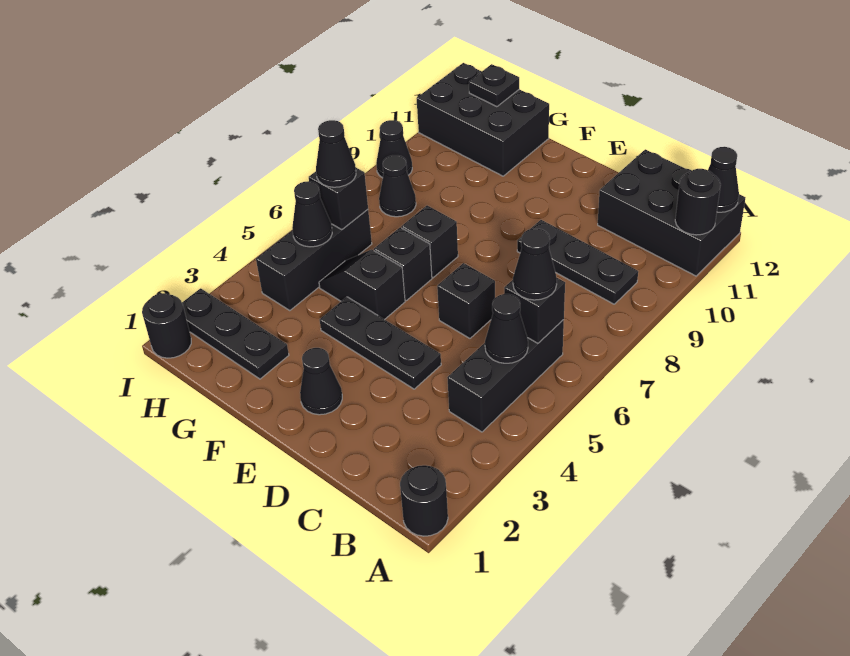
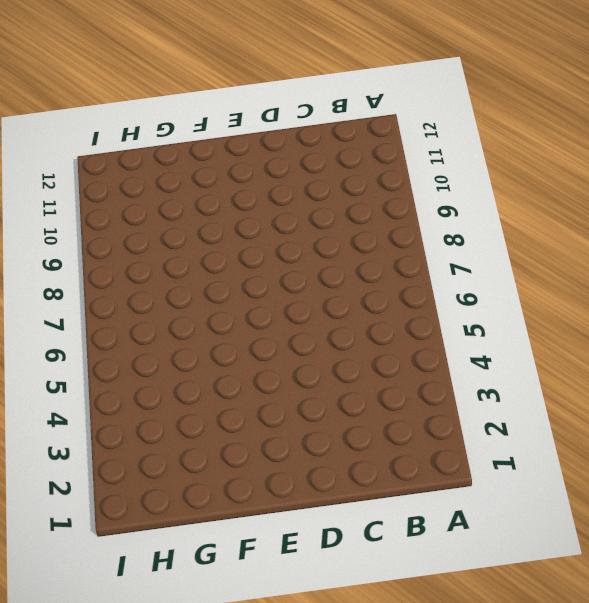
none -> black 1x1 round brick [400,465,448,536]
none -> black 2x3 brick [598,149,745,276]
none -> black 1x3 brick [447,320,564,432]

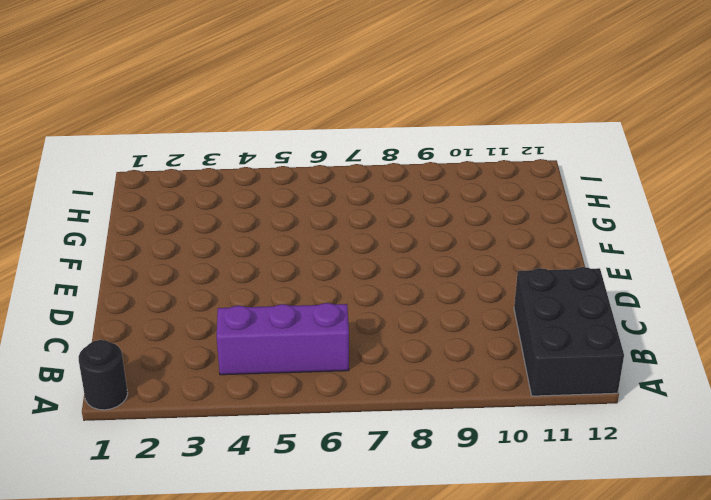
purple 1x3 brick [217,303,349,375] -> black 1x3 brick [447,320,564,432]
none -> black 1x3 plate [517,220,638,304]
none -> black 1x3 plate [320,297,441,389]
none -> black 1x1 brick [437,263,495,338]

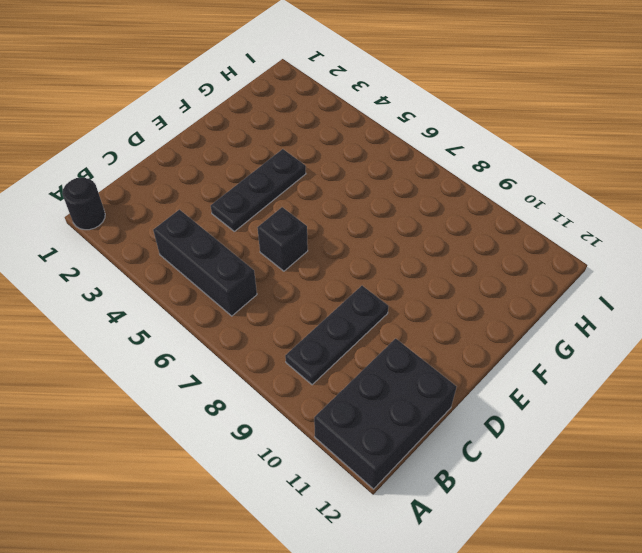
none -> black 1x1 cone [300,348,342,415]
none -> black 1x2 slope [319,249,405,320]
none -> black 1x1 brick [374,227,432,301]

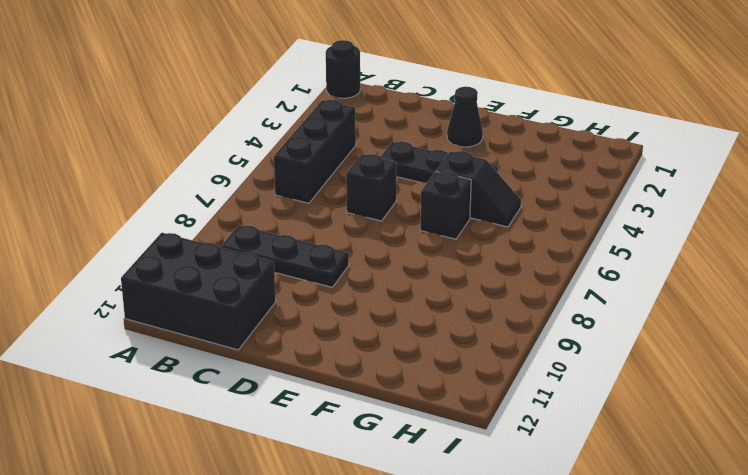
none -> black 1x1 brick [401,206,458,278]
none -> black 1x3 plate [182,288,289,379]
none -> black 2x3 brick [417,63,549,176]

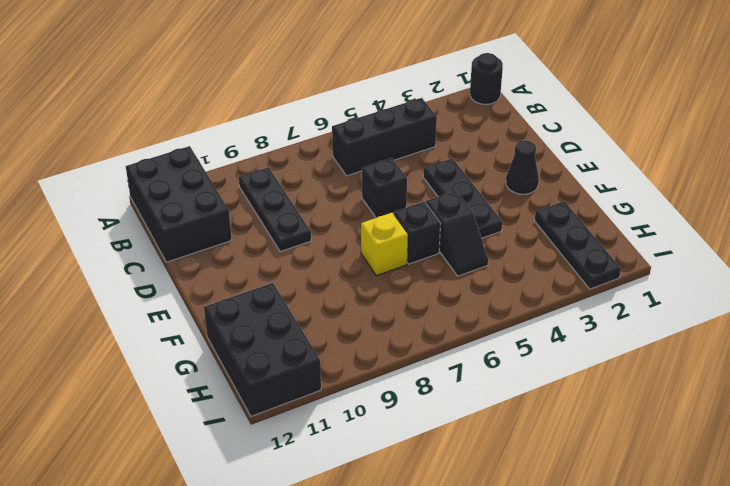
yellow 1x1 brick [361,213,408,276] -> black 1x1 brick [401,206,458,278]
none -> black 1x3 brick [256,209,372,311]
none -> black 1x1 cone [379,155,416,217]
none -> black 1x1 round brick [142,293,191,358]

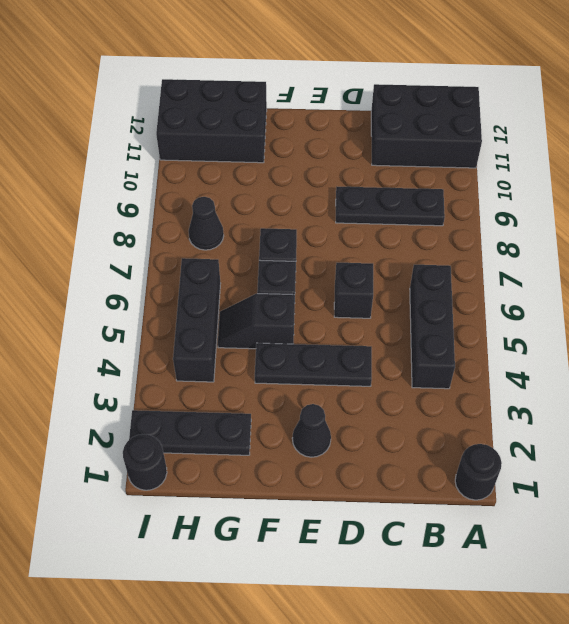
none -> black 1x1 cone [376,120,412,178]
none -> black 1x1 round brick [675,169,721,235]
none -> black 1x1 cone [708,147,739,212]

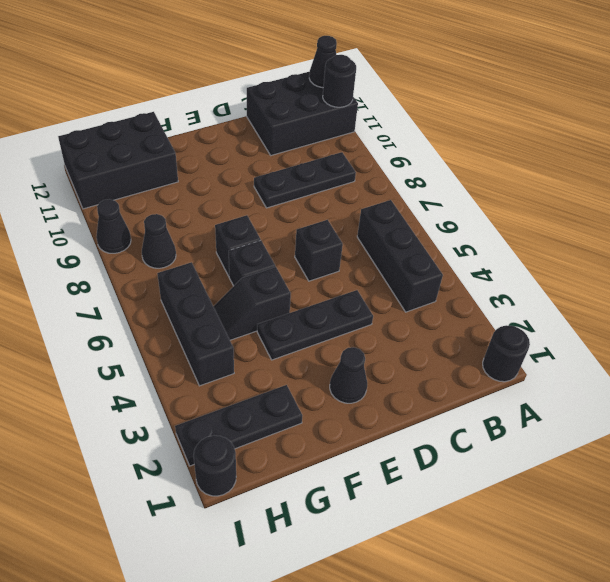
none -> black 1x1 cone [485,294,528,363]
none -> black 1x1 brick [504,278,565,343]
none -> black 1x1 cone [292,181,332,247]

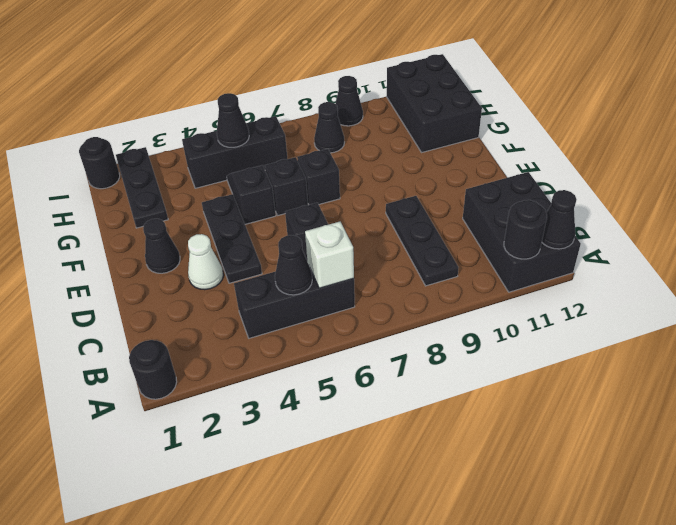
white 1x1 brick [305,222,354,288] -> black 1x1 brick [504,278,565,343]
white 1x1 cone [188,234,223,290] -> none
none -> black 1x1 brick [309,168,368,229]
none -> black 1x1 plate [469,64,519,107]
none -> black 1x1 cone [513,229,557,300]

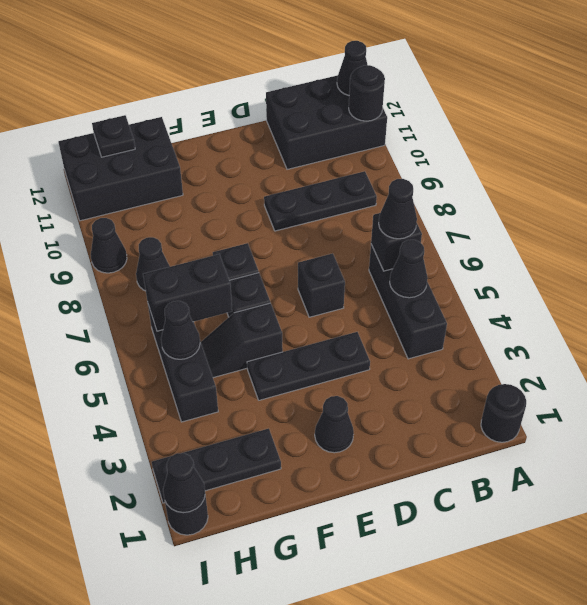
black 1x2 brick [143,254,232,331] -> black 1x1 brick [309,168,368,229]
black 1x1 cone [163,453,205,513] -> black 1x1 cone moved to [316,120,356,187]

